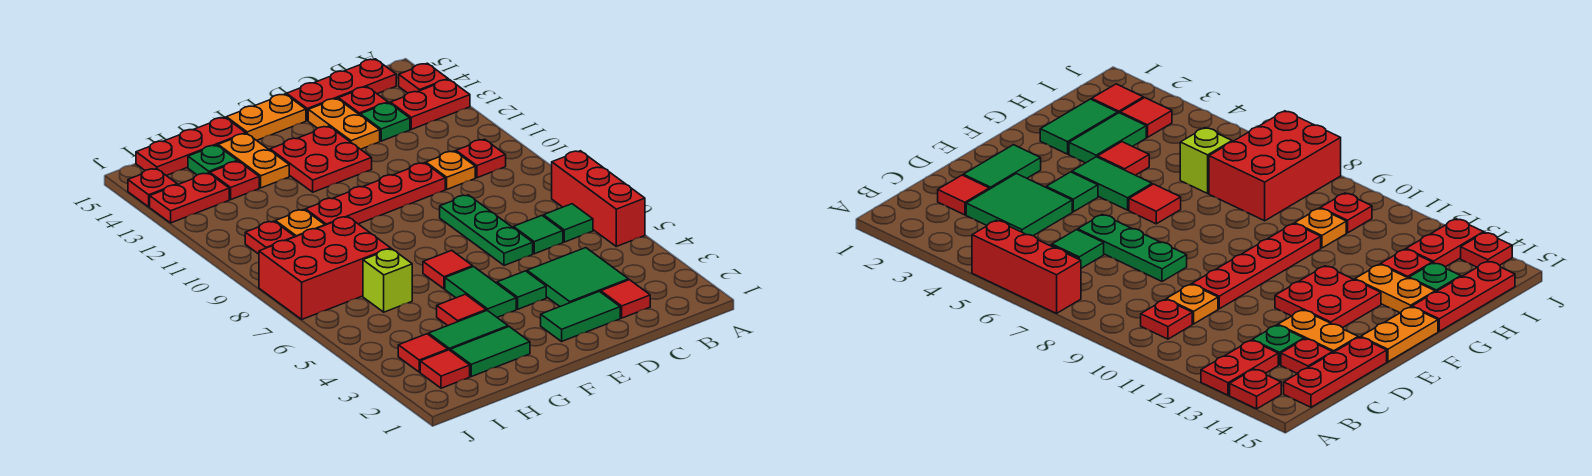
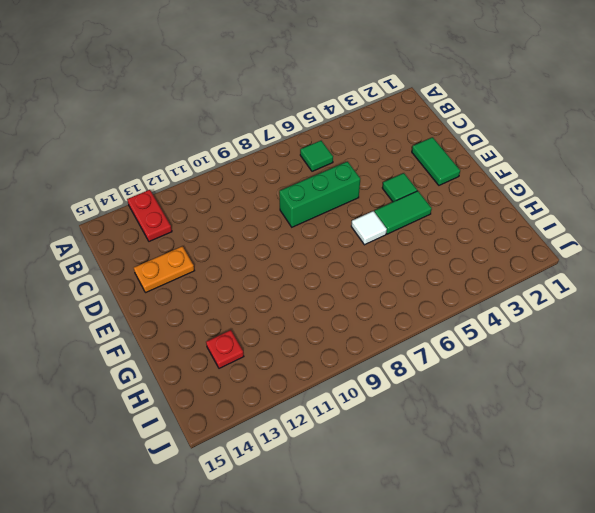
green 1x3 brick [279,162,360,227] -> green 1x3 plate [440,195,533,266]
white 1x1 tile [351,211,387,245] -> red 1x1 tile [423,250,473,289]
none -> red 1x3 brick [552,151,645,246]
none -> red 1x1 plate [399,63,448,93]
none -> red 1x1 plate [456,139,506,178]
none -> red 1x3 plate [287,59,396,121]

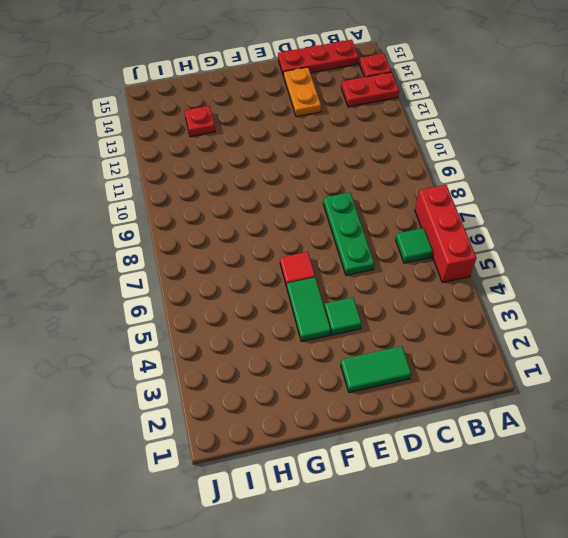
none -> red 1x1 plate [456,139,506,178]
none -> red 1x1 tile [601,280,650,318]
none -> green 2x2 tile [527,248,628,306]
none -> green 1x1 tile [513,216,563,254]

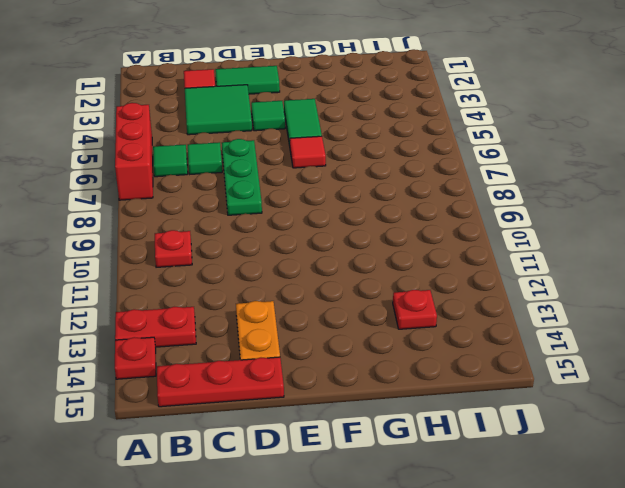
none -> orange 1x1 plate [426,151,475,189]
none -> green 1x1 plate [360,103,410,141]
none -> red 1x1 plate [339,87,388,115]
none -> red 1x4 plate [306,163,445,225]

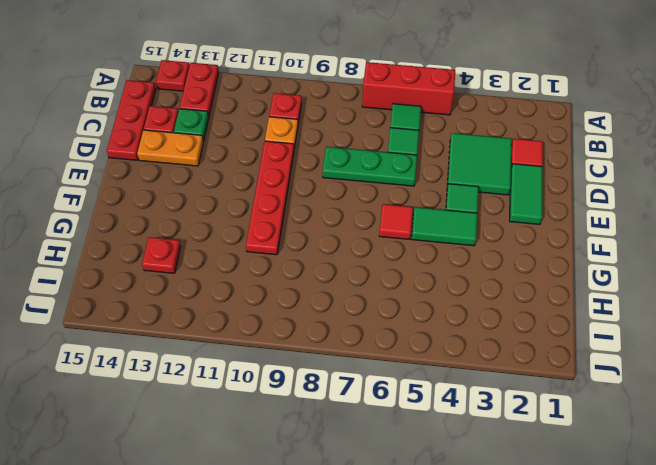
none -> red 2x2 plate [270,126,372,192]
none -> orange 1x2 plate [226,94,306,140]
none -> green 1x2 tile [450,327,530,377]
none -> green 1x2 tile [429,310,508,350]

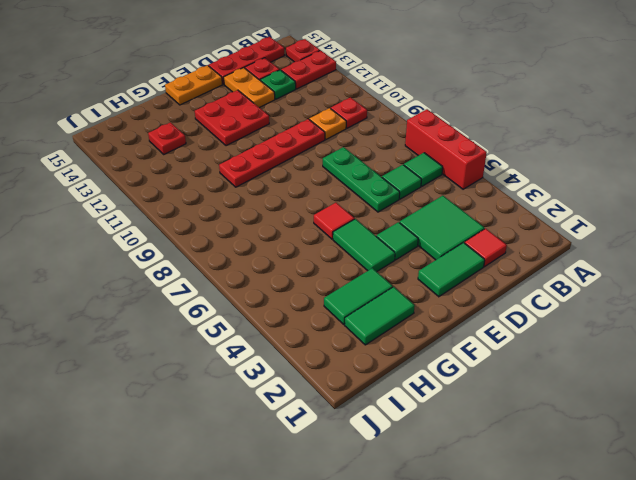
none -> red 1x1 tile [437,294,486,326]
none -> orange 1x2 plate [218,133,289,188]
none -> red 1x3 plate [136,117,246,176]
none -> lime 1x1 brick [363,249,412,312]

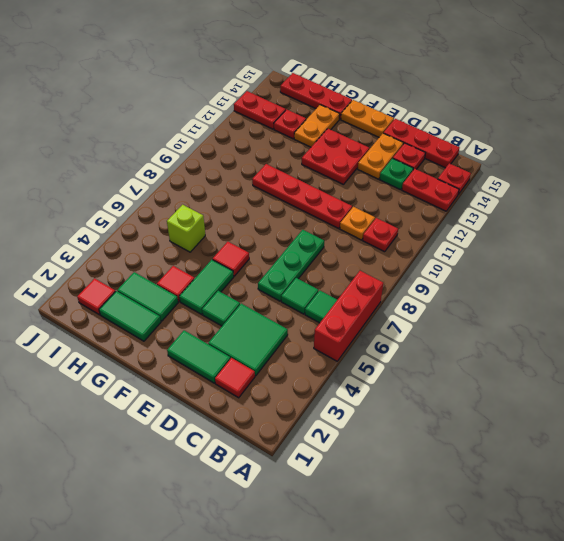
none -> red 2x3 brick [259,217,391,319]
none -> orange 1x1 plate [275,210,325,237]
none -> green 1x1 plate [188,145,238,175]
none -> red 1x1 tile [398,334,448,372]

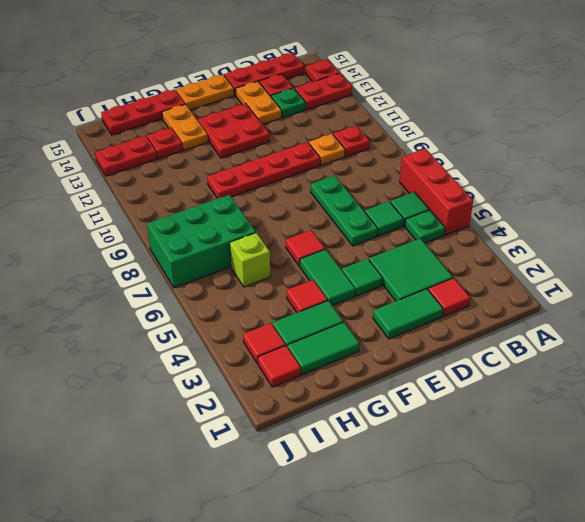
green 1x1 plate [405,210,445,243] -> green 1x1 plate moved to [188,145,238,175]
green 2x3 brick [147,195,256,288] -> red 2x3 brick [259,217,391,319]
none -> orange 1x1 plate [275,210,325,237]
none -> red 1x1 plate [245,221,295,254]
none -> red 1x1 plate [128,169,177,207]

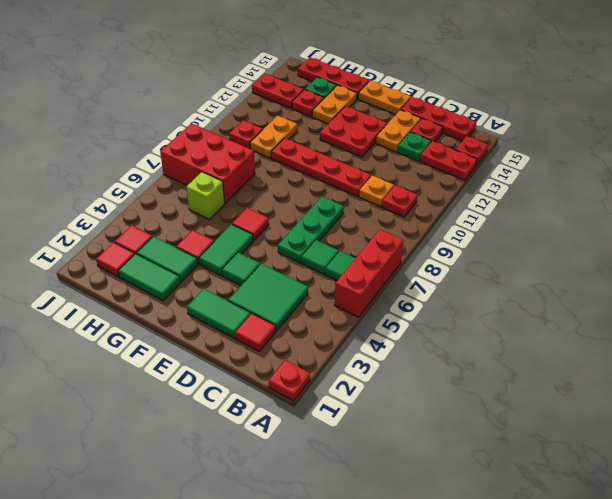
red 1x1 plate [269,360,310,401] -> red 1x1 plate moved to [128,169,177,207]
orange 1x2 plate [250,116,297,158] -> orange 1x1 plate [275,210,325,237]

